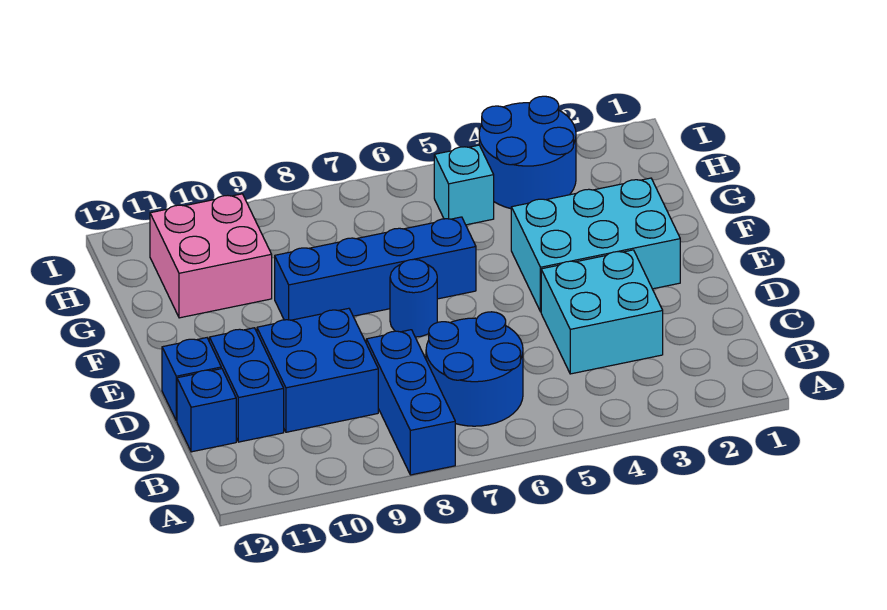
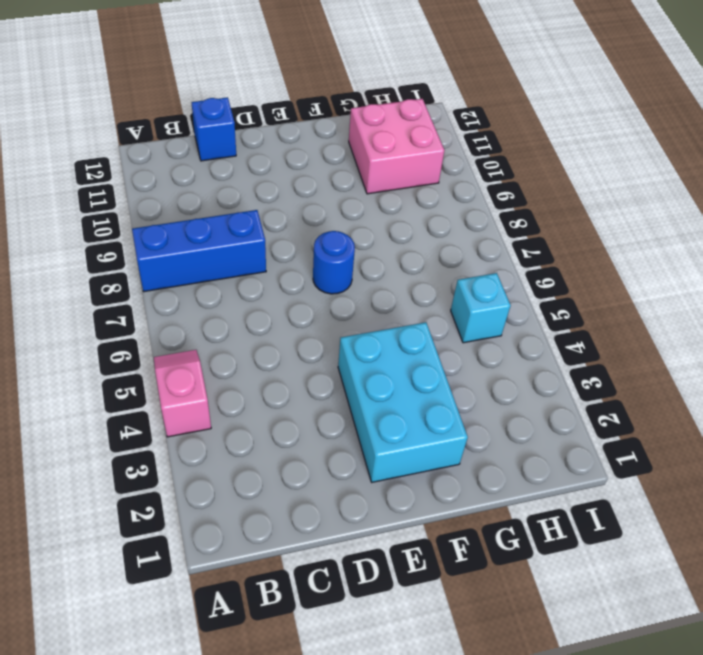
pink 1x2 slope [154,350,211,437] -> none
none -> blue 2x2 round brick [426,312,523,426]
none -> cyan 2x2 brick [541,250,663,374]
none -> blue 2x2 brick [257,308,378,432]

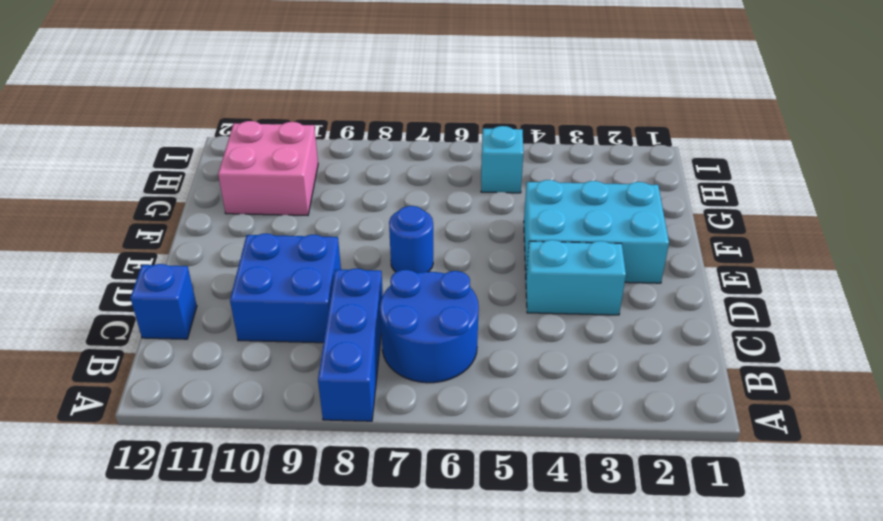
cyan 1x2 brick [526,240,626,315] -> cyan 2x2 brick [541,250,663,374]
none -> blue 1x2 brick [209,328,284,442]
none -> blue 1x1 brick [162,338,221,421]
none -> blue 1x4 brick [275,217,476,320]

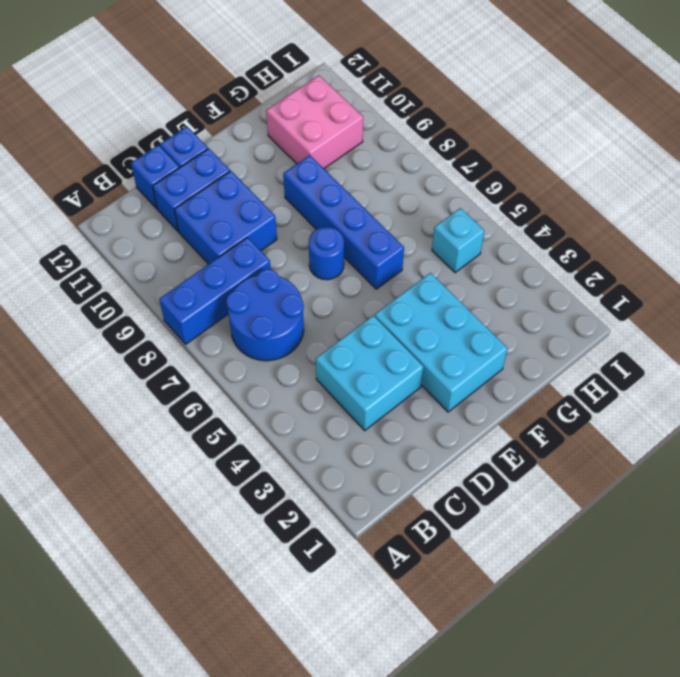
none -> blue 2x2 round brick [479,96,576,209]

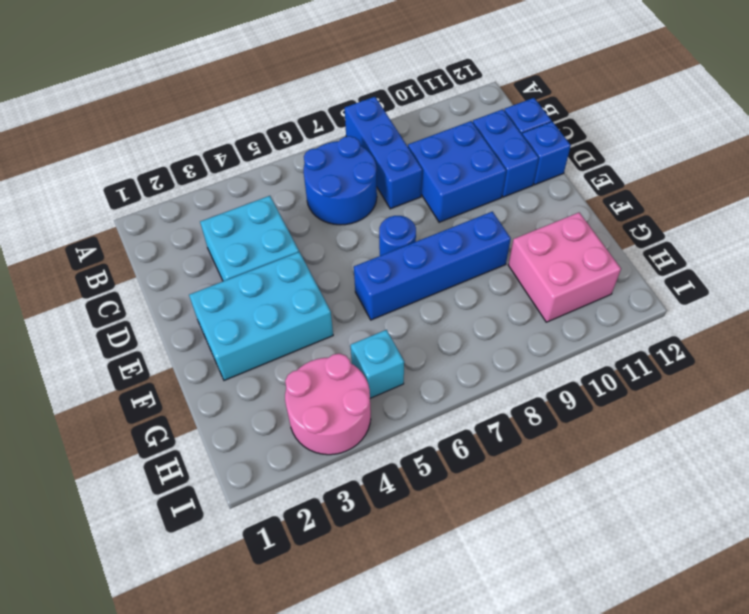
pink 2x2 round brick [285,354,371,455] -> blue 2x2 round brick [479,96,576,209]

